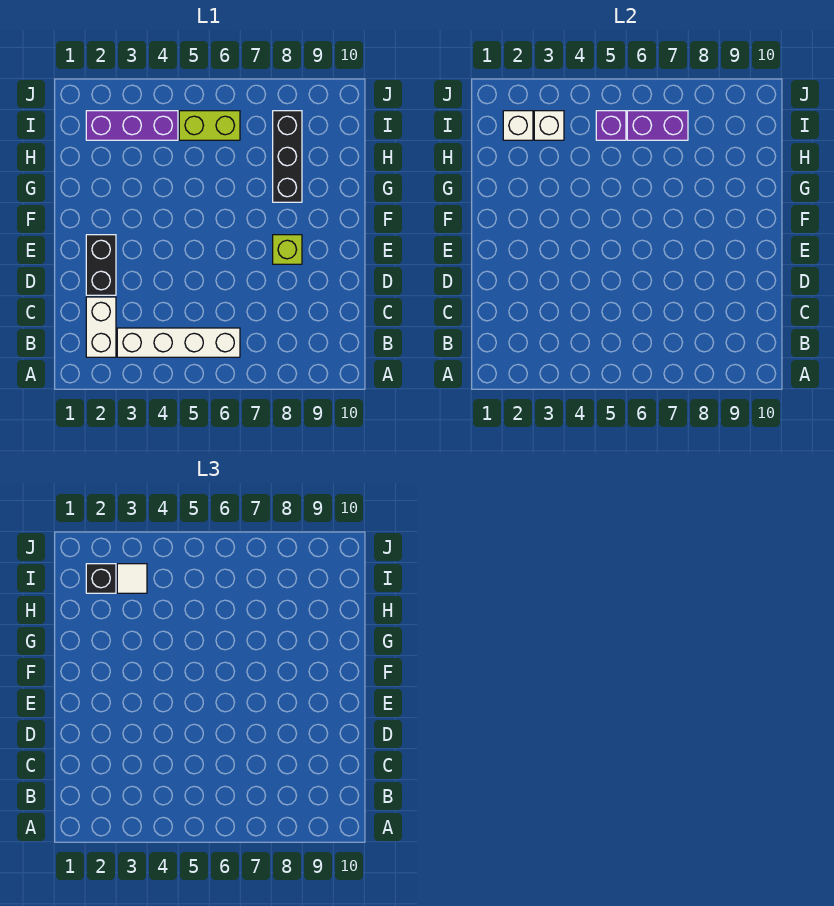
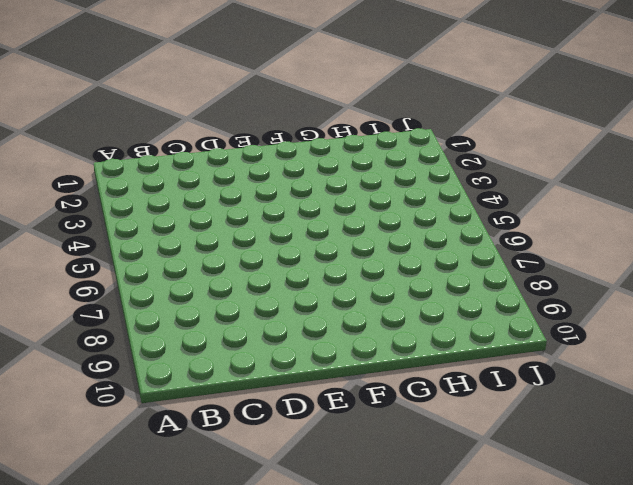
none -> white 1x2 brick [86,297,116,357]
none -> white 1x4 brick [117,328,240,357]
none -> black 1x2 brick [86,235,116,295]

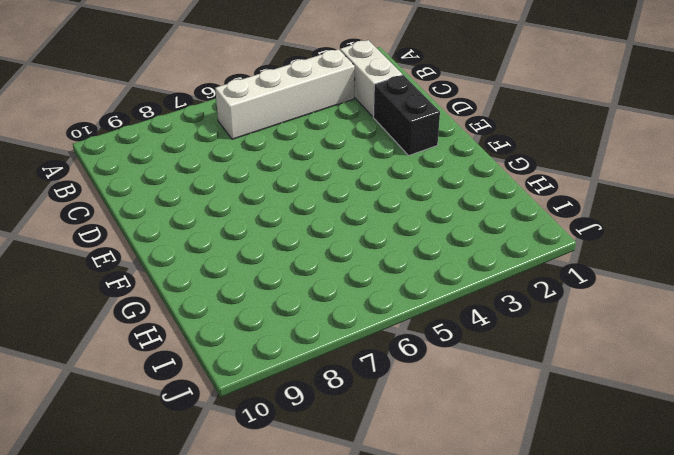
none -> lime 1x1 brick [273,235,302,264]
none -> black 1x3 brick [273,111,302,202]
none -> purple 1x3 brick [86,111,178,140]

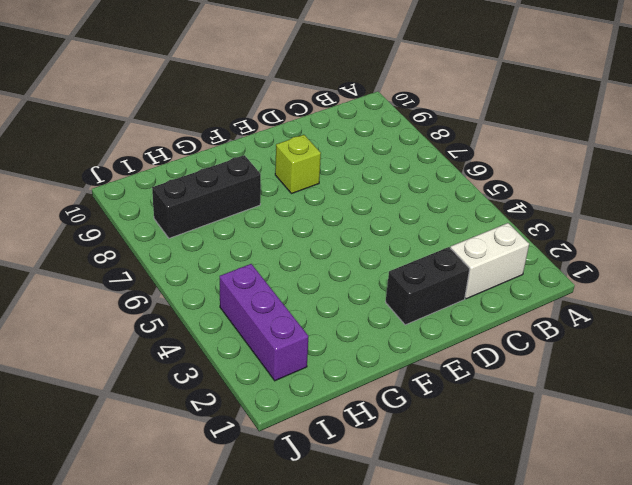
none -> white 1x4 brick [117,328,240,357]
none -> lime 1x2 brick [179,111,240,140]
none -> white 1x1 brick [503,111,533,140]

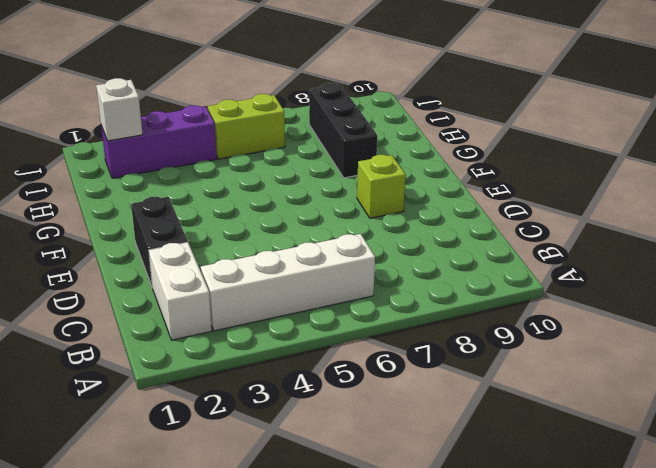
none -> white 1x1 brick [534,111,564,140]
none -> purple 1x1 brick [596,111,626,140]
none -> purple 1x2 brick [627,111,688,140]

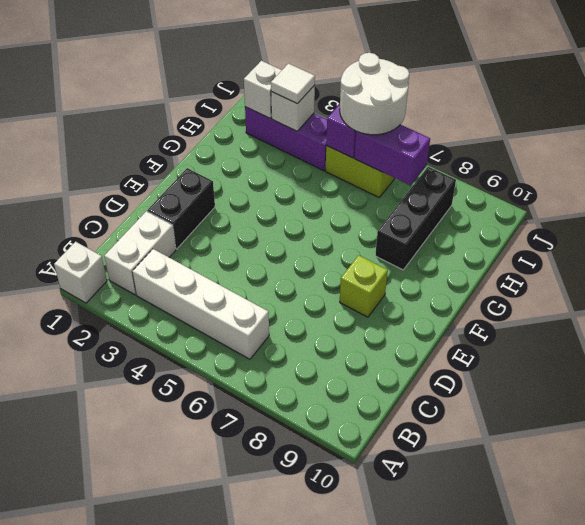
white 1x1 brick [54,242,107,303] -> none
white 2x2 round brick [340,53,409,135] -> none
none -> black 1x1 brick [86,564,116,593]

